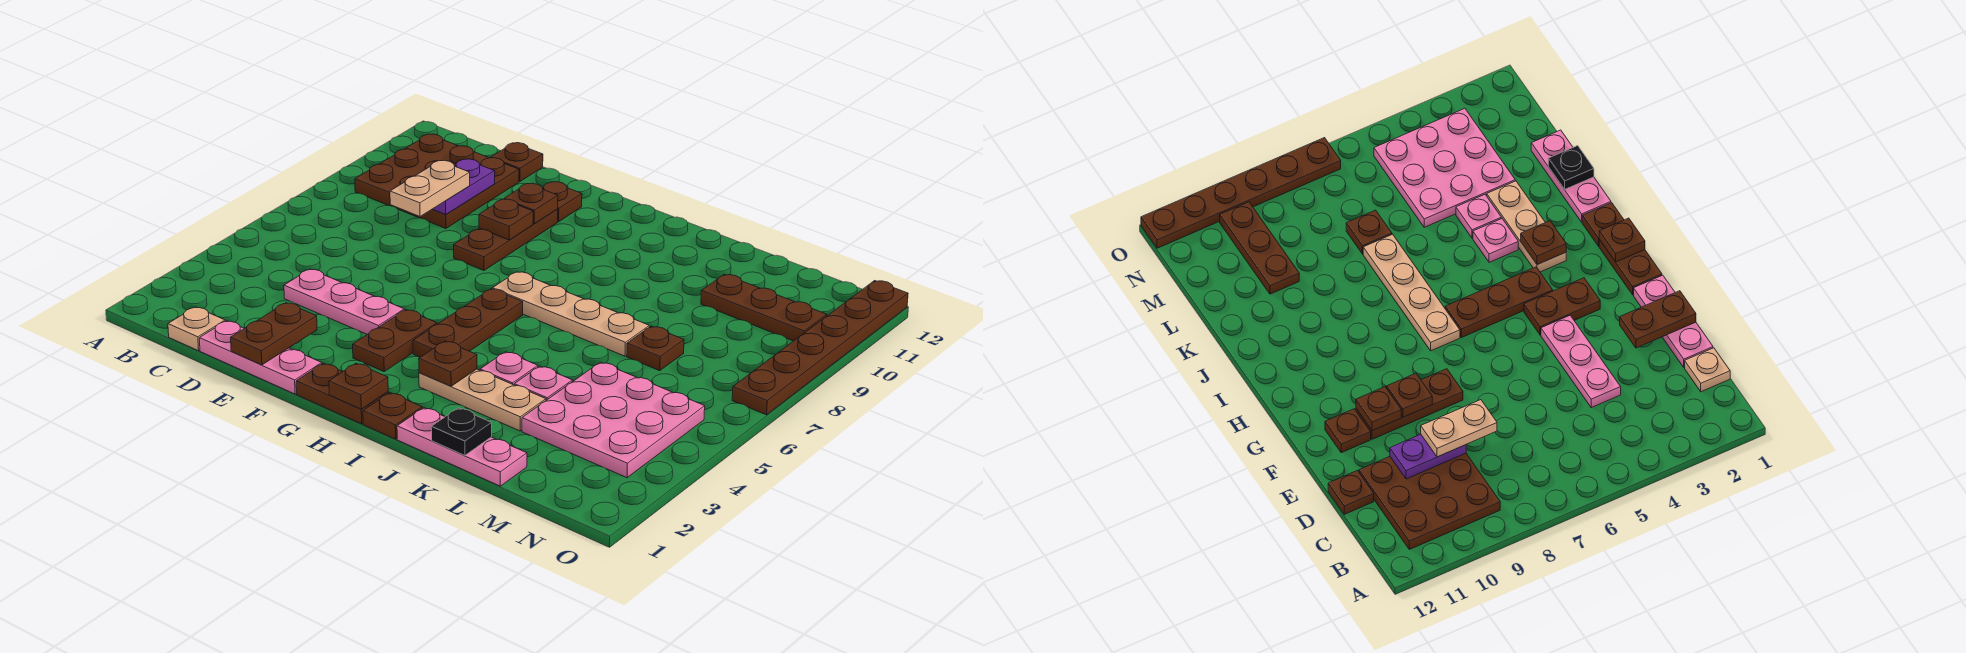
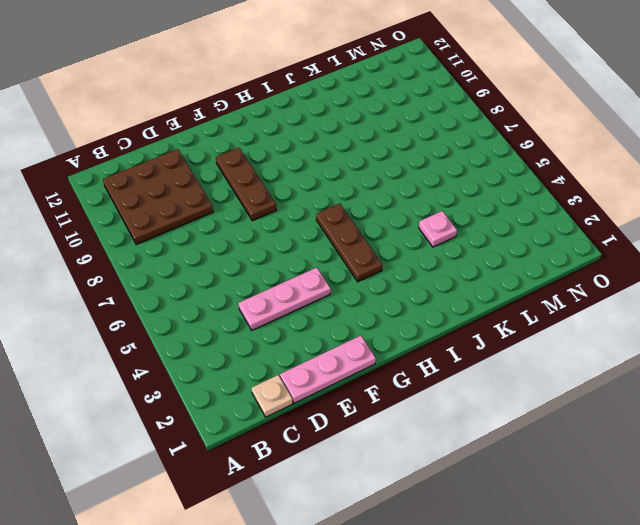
none -> brown 1x1 plate [491,143,543,182]
none -> brown 1x1 plate [543,182,582,222]
none -> brown 1x2 plate [296,363,388,424]

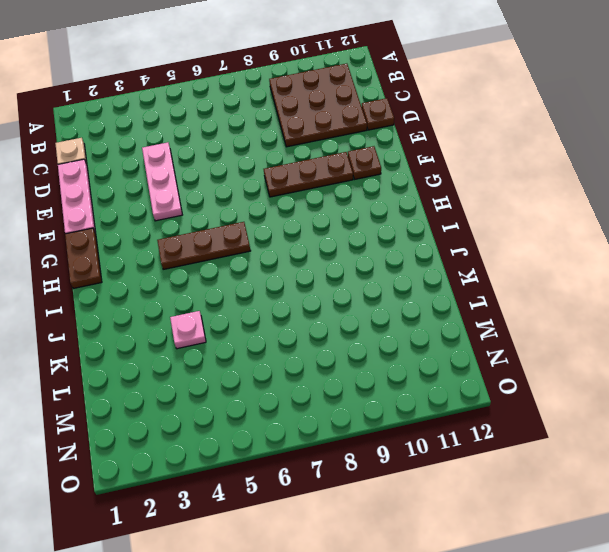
none -> brown 1x2 plate [353,310,437,372]
none -> tan 1x4 plate [492,272,649,356]
none -> brown 1x1 plate [363,393,422,439]

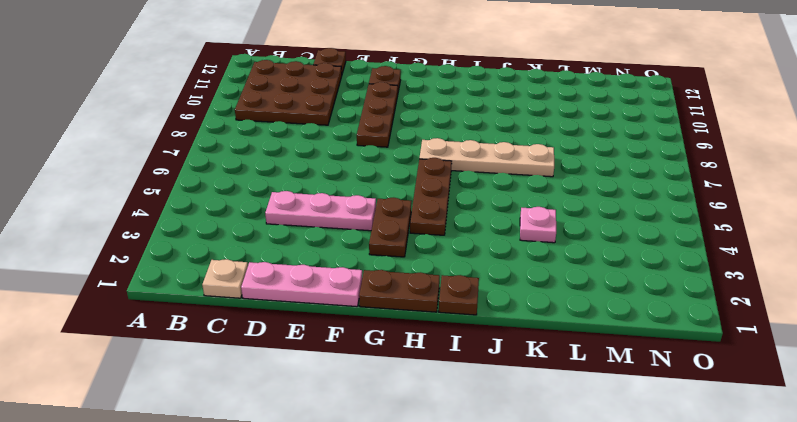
none -> tan 1x3 plate [419,369,546,431]
none -> pink 1x3 plate [397,408,527,486]
none -> pink 1x1 plate [480,352,538,385]

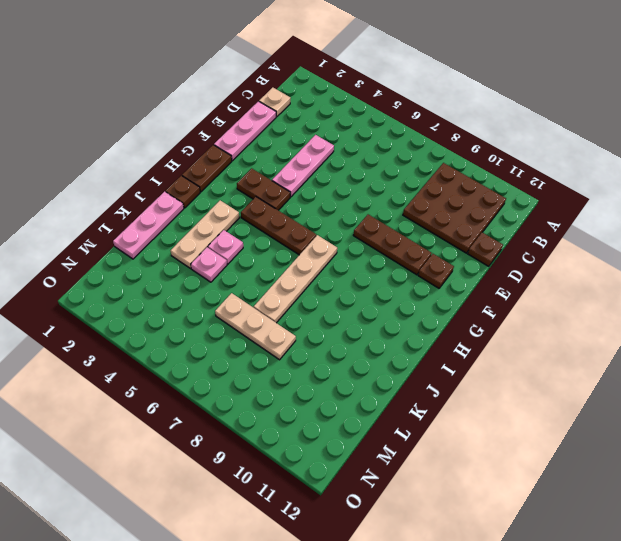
tan 1x3 plate [215,293,296,360] -> brown 1x1 plate [627,326,684,371]
none -> pink 3x3 plate [522,362,705,478]
none -> brown 1x3 plate [701,274,827,341]
none -> brown 1x6 plate [732,281,908,415]

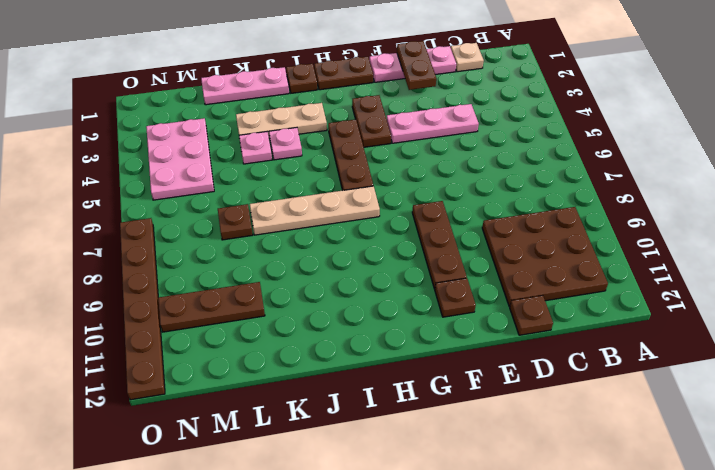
pink 2x3 plate [146,118,214,200] -> pink 3x3 plate [522,362,705,478]
none -> purple 1x2 plate [433,159,495,215]
none -> brown 1x1 plate [479,199,533,240]
none -> brown 1x1 plate [504,183,558,224]

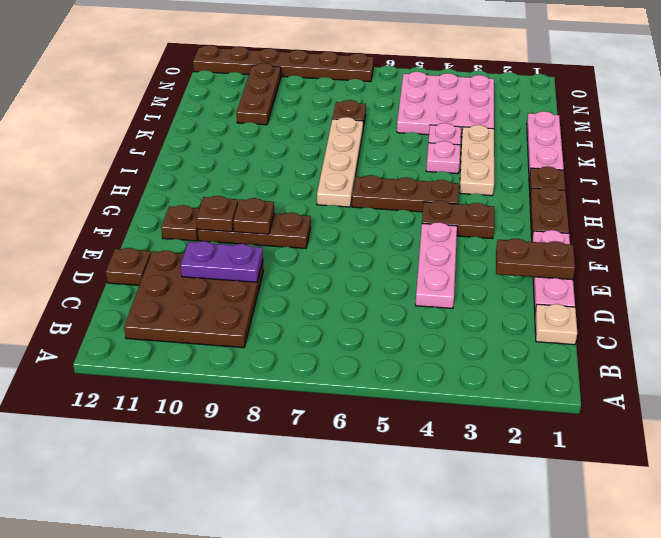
none -> brown 1x1 plate [329,363,388,409]
none -> brown 1x1 plate [419,341,477,386]
none -> black 1x1 plate [431,408,492,455]

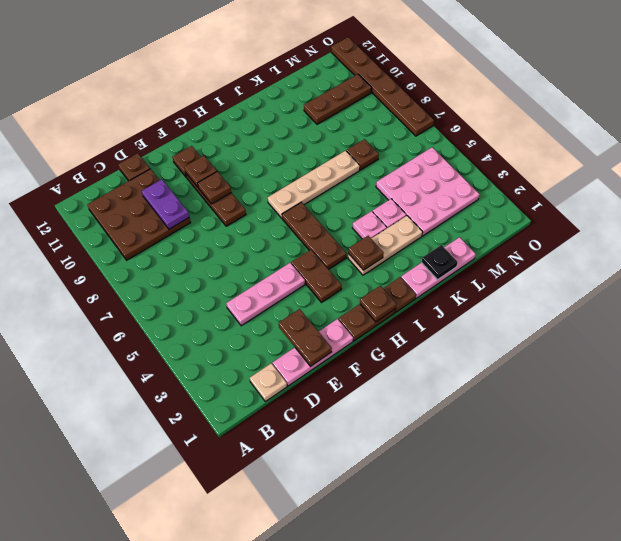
none -> tan 1x2 plate [390,160,470,216]

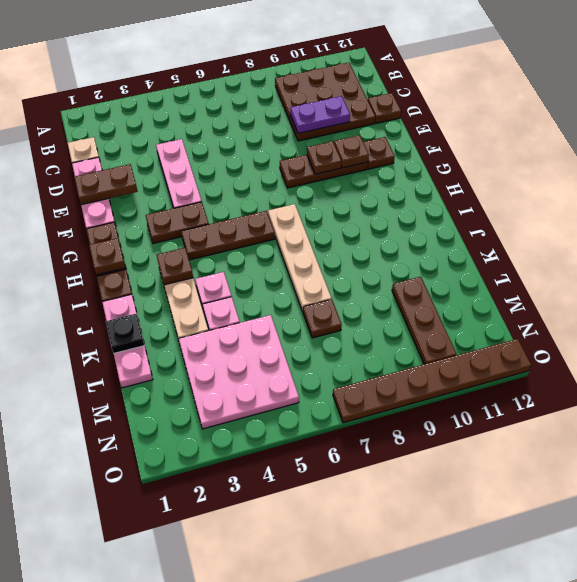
none -> tan 1x2 plate [390,160,470,216]

